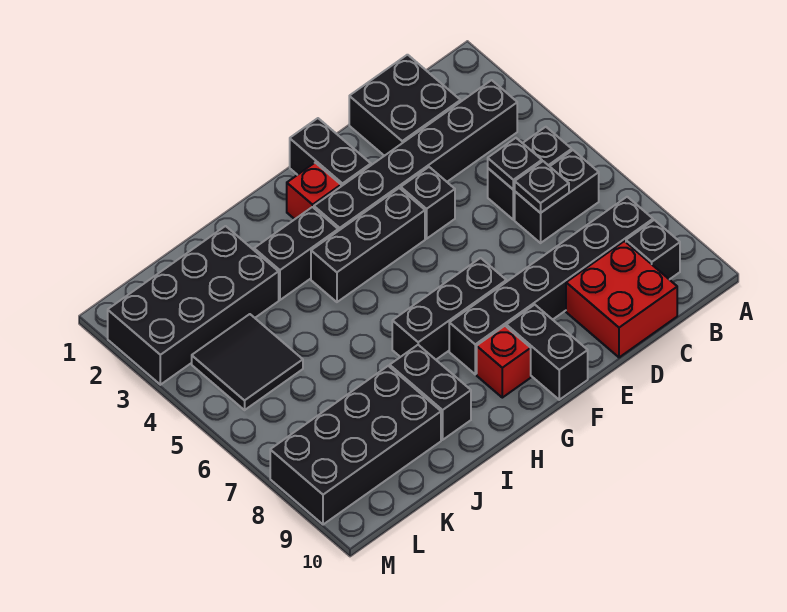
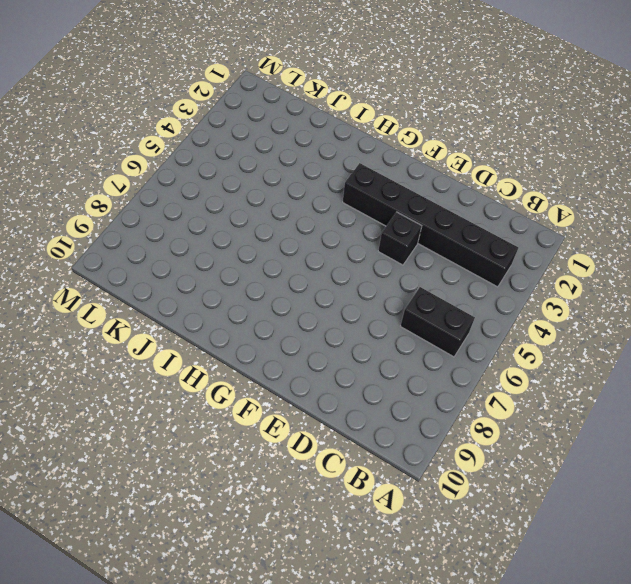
none -> black 1x2 brick [488,127,572,220]
none -> black 1x6 brick [449,197,653,374]
none -> black 1x1 brick [626,220,680,280]

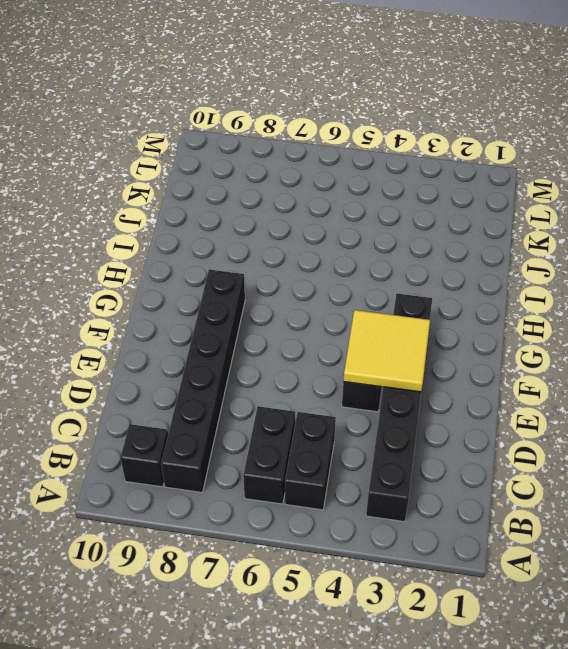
yellow 2x2 tile [343,310,430,392] -> none
none -> black 2x2 brick [349,55,461,156]
none -> red 2x2 brick [566,241,677,357]
none -> black 1x2 brick [290,118,371,186]

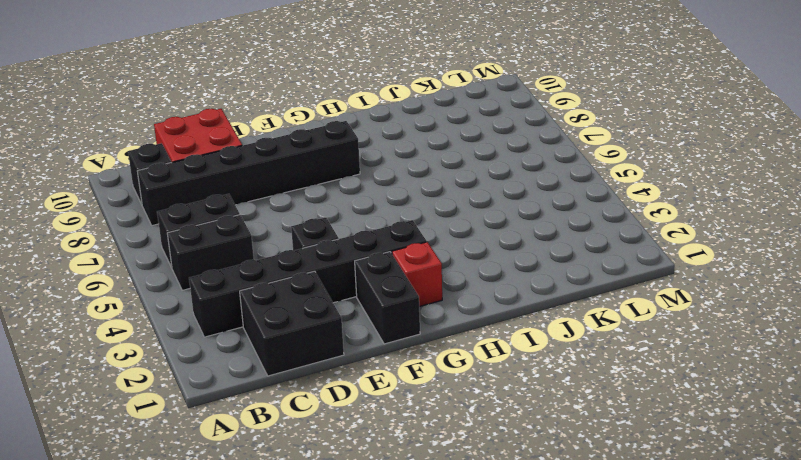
none -> black 1x3 brick [311,188,425,302]
none -> black 1x3 brick [392,258,506,360]
none -> black 1x2 brick [506,305,588,400]

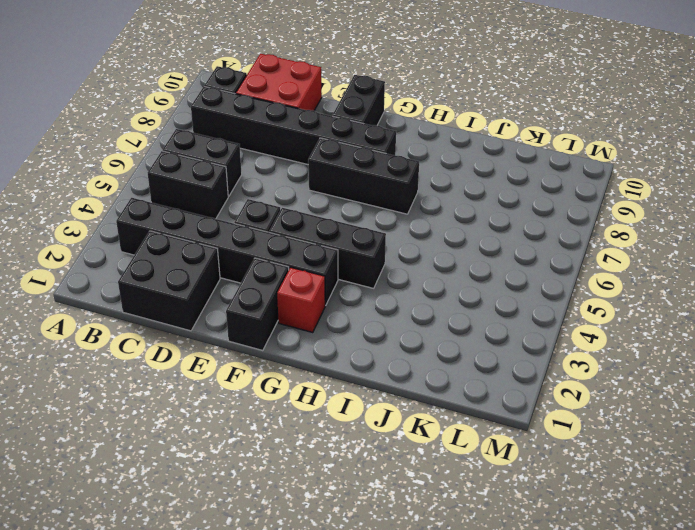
none -> red 1x1 brick [477,326,531,398]
none -> black 1x2 brick [254,207,338,300]
none -> black 1x2 brick [390,345,471,440]

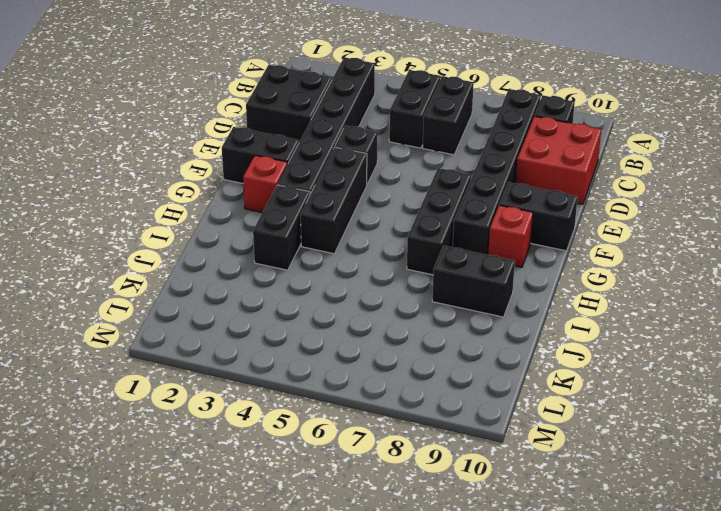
none -> black 2x4 brick [108,226,279,385]
none -> black 2x4 brick [270,366,441,525]
none -> black 2x2 tile [192,314,303,410]

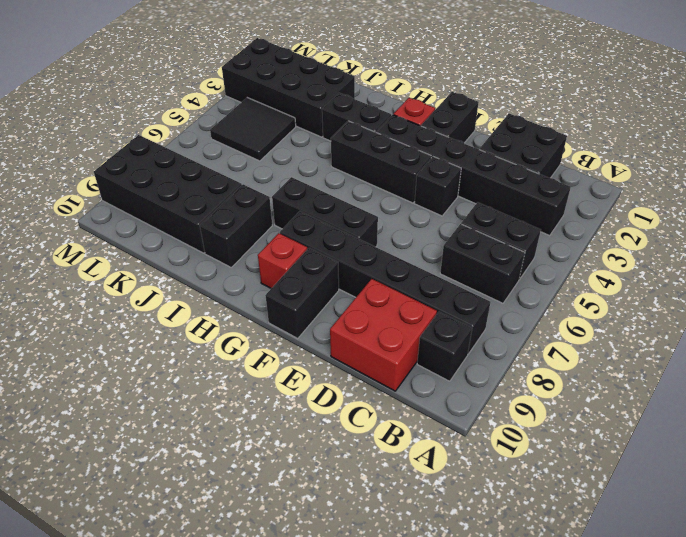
none -> black 1x1 plate [488,138,542,190]
none -> black 1x1 plate [515,161,569,213]

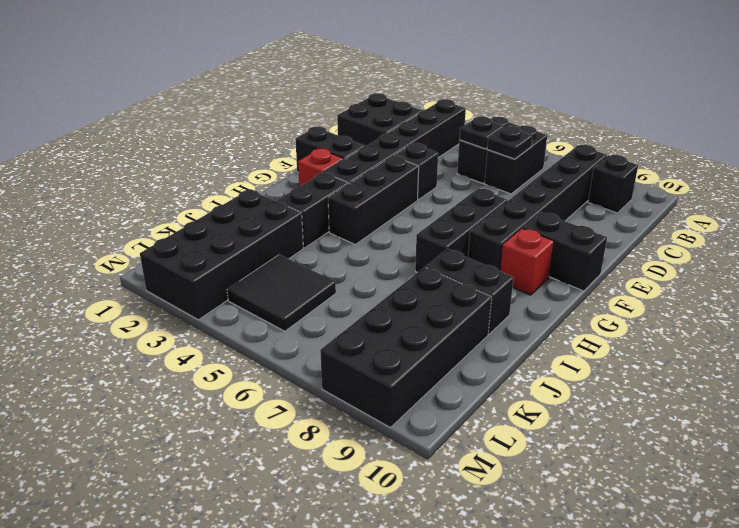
none -> red 2x2 brick [566,241,677,357]

